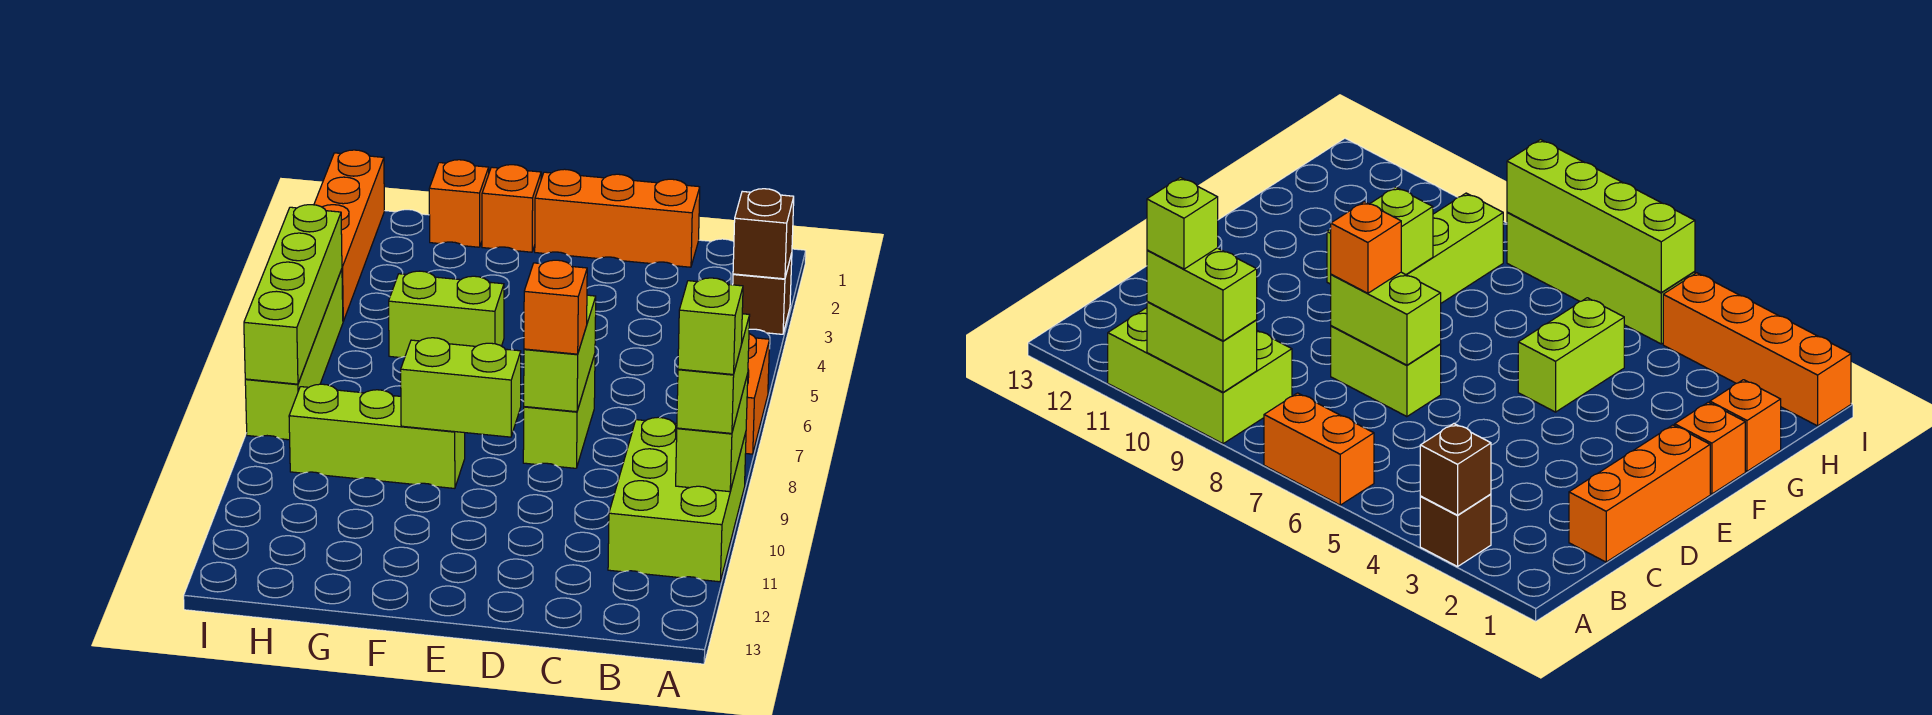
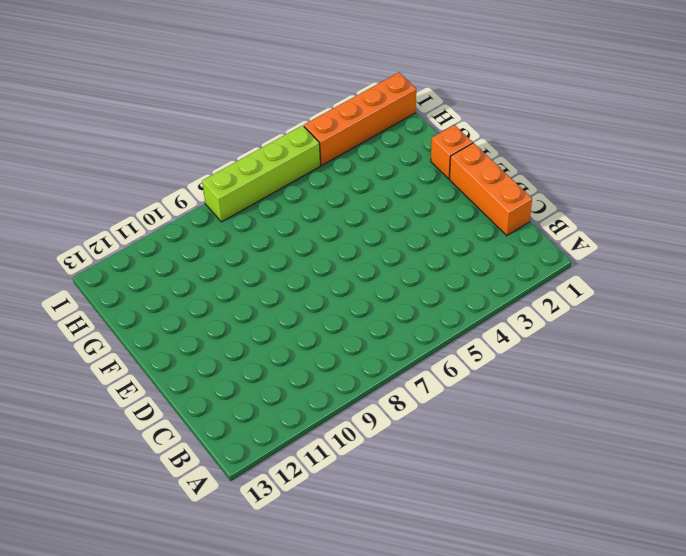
none -> brown 1x1 brick [733,254,792,334]
none -> orange 1x2 brick [746,334,770,454]
none -> lime 2x3 brick [608,417,746,582]

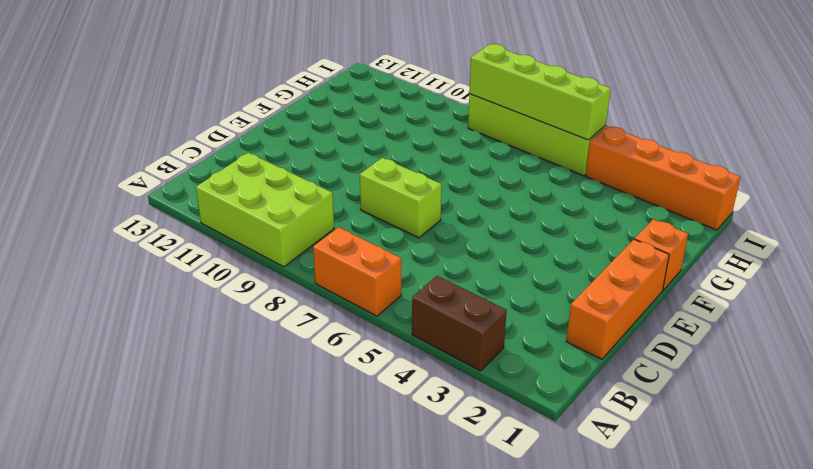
brown 1x2 brick [412,276,507,371] -> brown 1x1 brick [733,254,792,334]
none -> lime 1x2 brick [389,271,504,358]
none -> lime 1x3 brick [289,384,465,488]
none -> orange 1x1 brick [429,160,489,247]

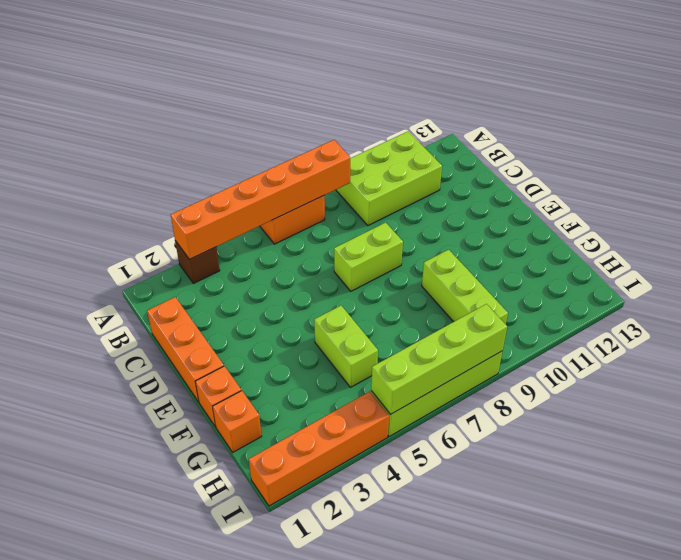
orange 1x6 brick [171,140,350,259] -> brown 1x1 brick [733,189,794,279]
none -> lime 1x2 brick [676,375,748,492]
none -> lime 1x2 brick [524,295,596,412]
none -> lime 1x2 brick [401,338,521,437]

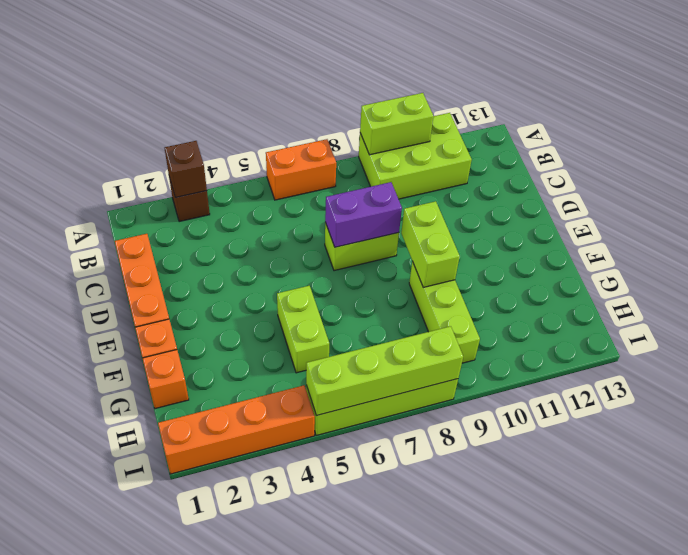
purple 1x2 brick [325,182,402,247] -> lime 1x2 brick [524,295,596,412]
none -> lime 1x2 brick [677,314,750,433]
none -> orange 1x1 brick [524,260,587,354]
none -> lime 1x1 brick [678,278,743,375]

